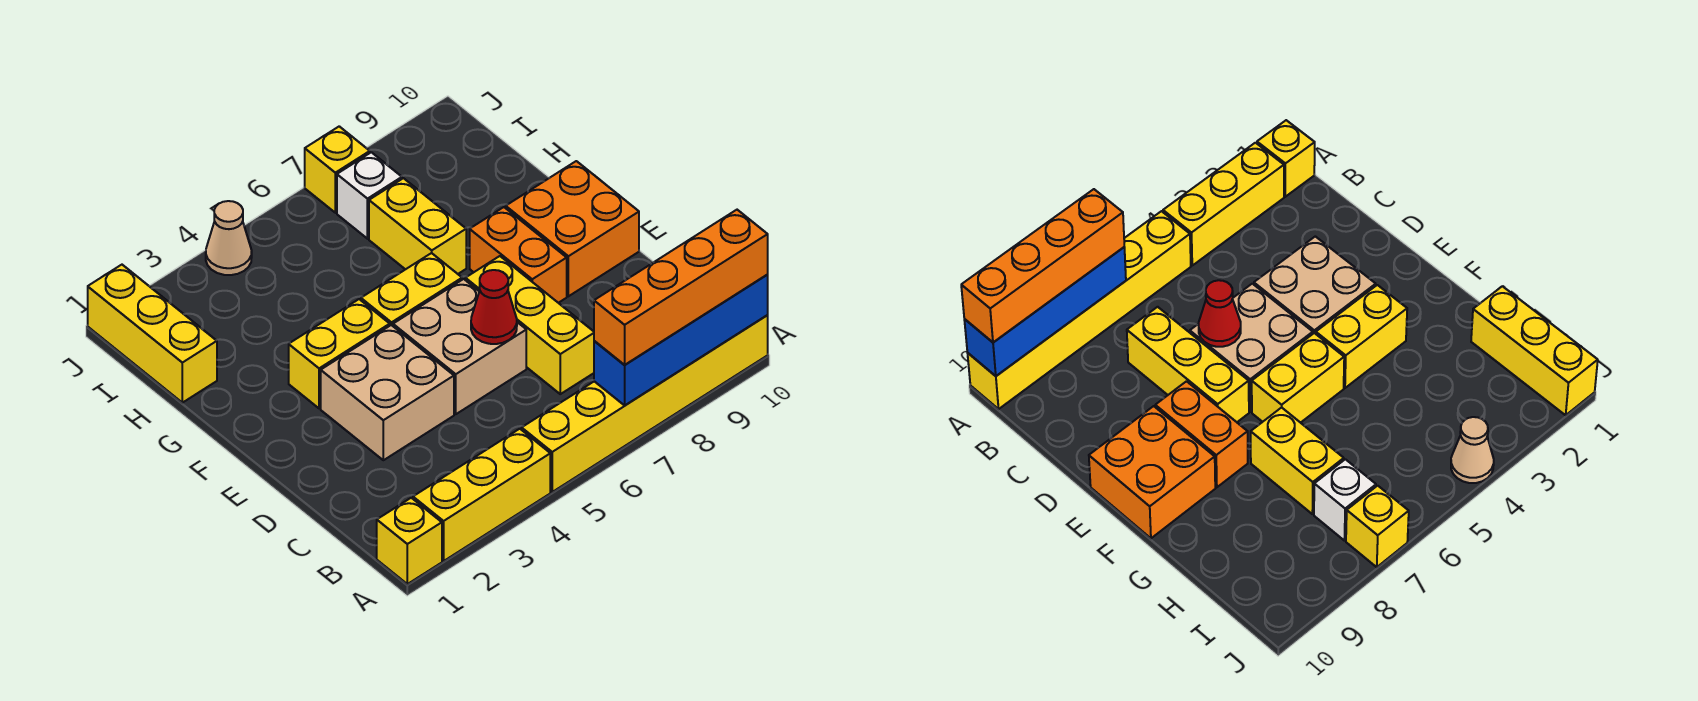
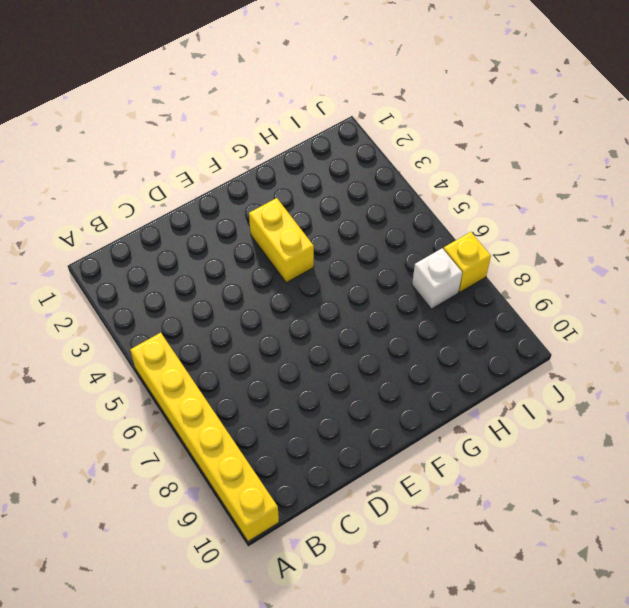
none -> yellow 1x1 brick [377,498,442,584]
none -> yellow 1x3 brick [413,429,550,561]
none -> yellow 1x3 brick [465,256,594,394]

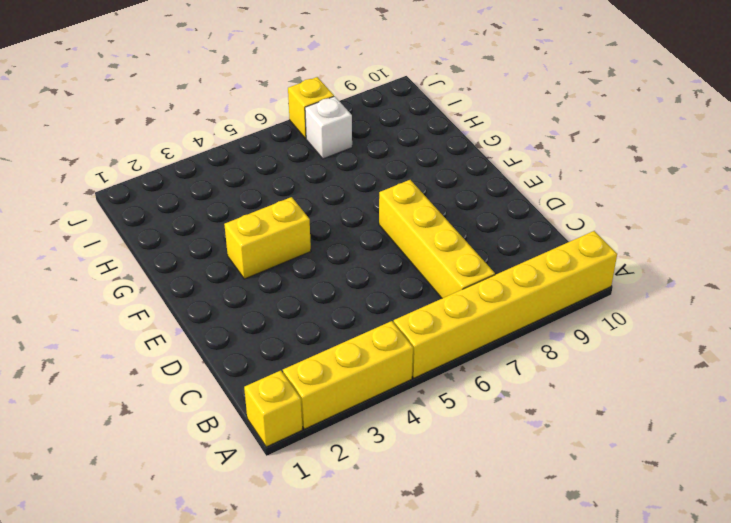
yellow 1x4 brick [379,180,495,298] -> yellow 1x3 brick [465,256,594,394]
none -> tan 2x2 brick [321,325,454,460]
none -> tan 2x2 brick [393,279,526,414]
none -> orange 1x2 brick [470,207,567,303]

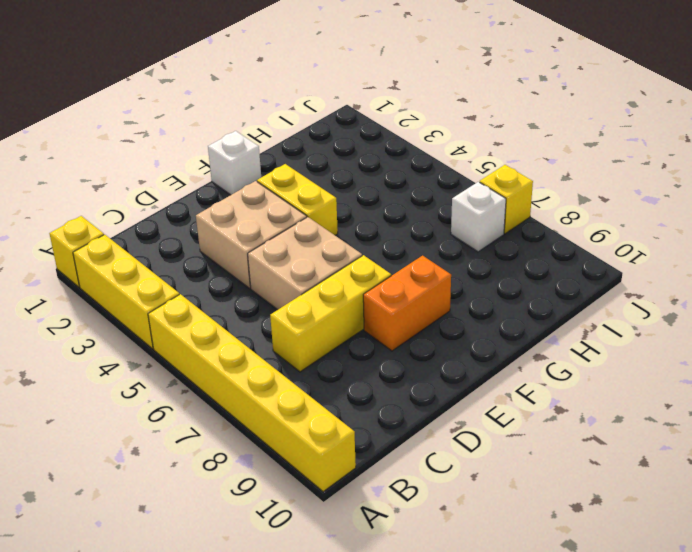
white 1x1 brick [208,131,261,195] -> none
none -> orange 2x2 brick [506,161,639,296]
none -> yellow 1x2 brick [361,253,462,326]
none -> yellow 1x2 brick [369,178,466,274]

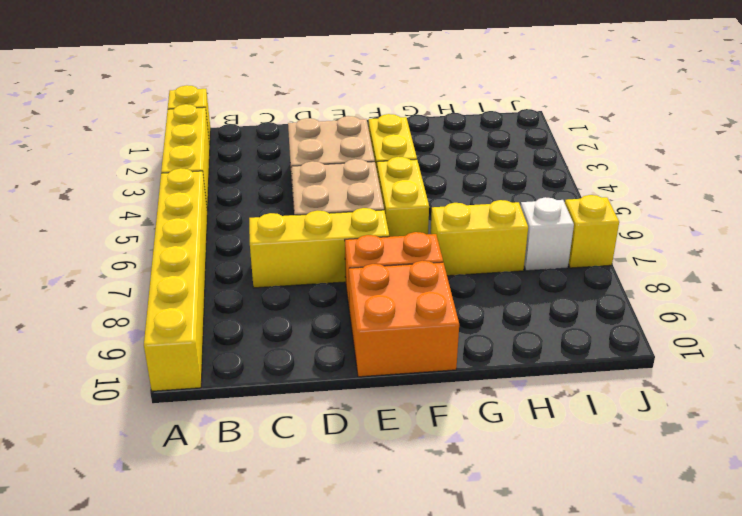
none -> yellow 1x3 brick [88,265,217,403]
none -> tan 1x1 cone [206,201,252,275]
none -> blue 1x4 brick [594,275,768,405]

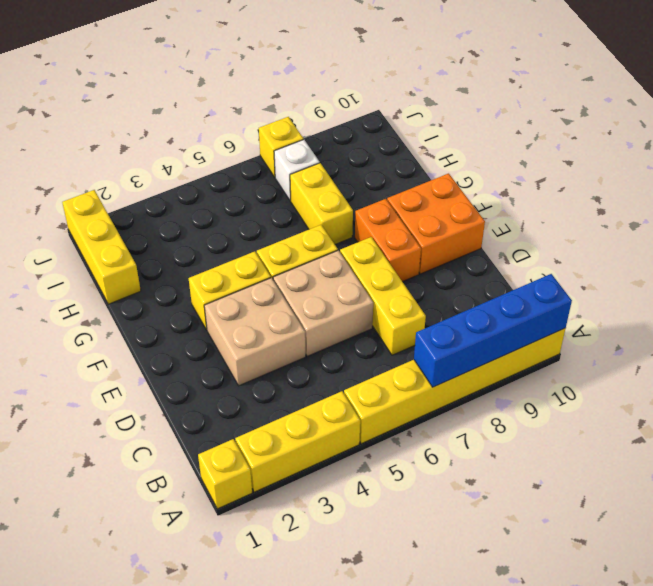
none -> tan 1x1 cone [206,201,252,275]
none -> red 1x1 cone [471,270,517,344]
none -> orange 1x4 brick [594,210,768,365]

